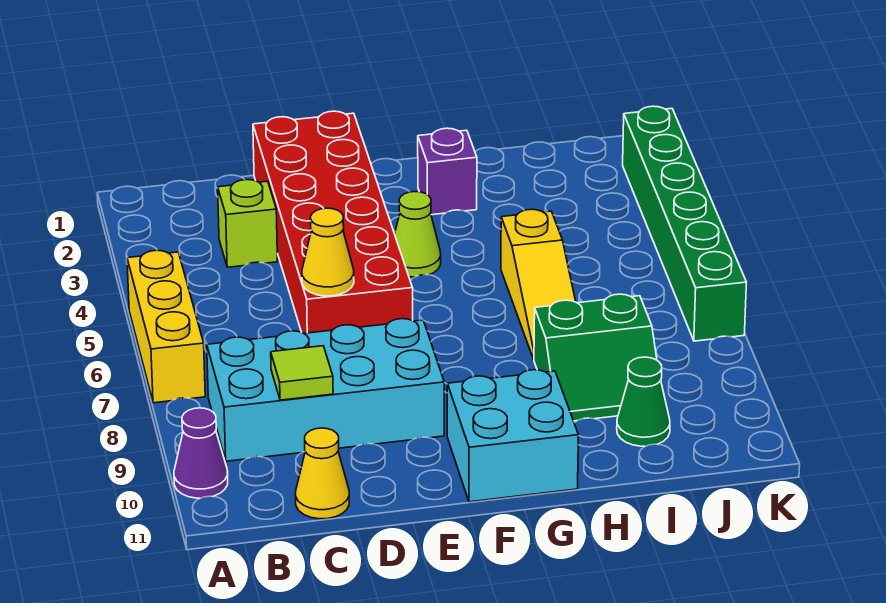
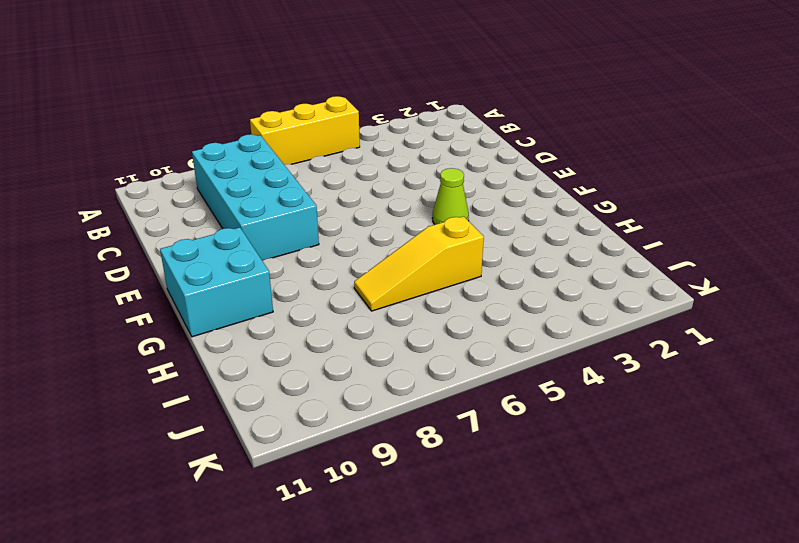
none -> purple 1x1 cone [174,408,228,498]
none -> lime 1x1 brick [218,180,278,267]
none -> yellow 1x1 cone [296,428,349,519]

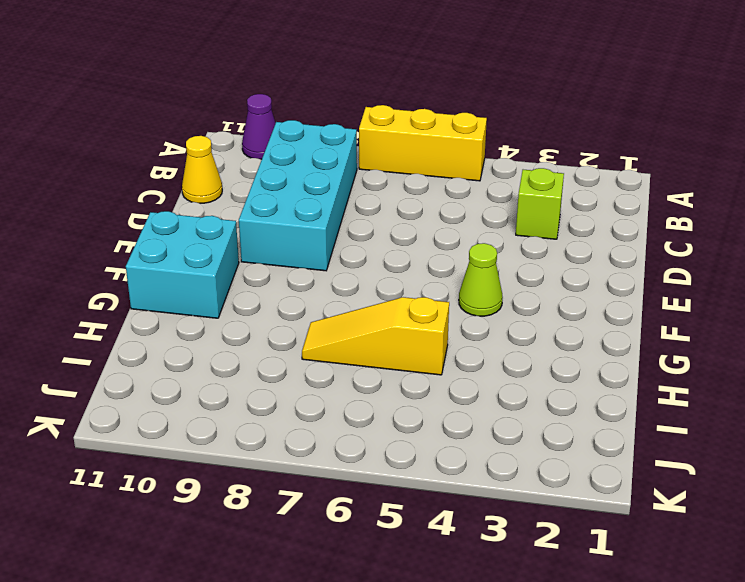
none -> red 2x6 brick [253,111,413,333]
none -> purple 1x1 brick [418,128,477,215]
none -> green 2x2 slope [534,294,657,421]

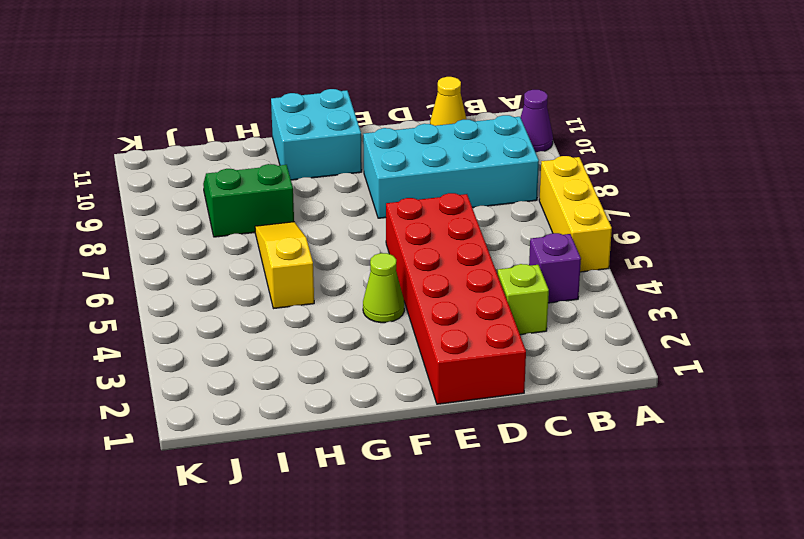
purple 1x1 brick [529,233,581,303] -> purple 1x1 brick moved to [418,128,477,215]
none -> green 1x1 cone [617,357,670,446]
none -> green 1x6 brick [623,106,747,341]
none -> lime 1x1 tile [271,346,333,400]

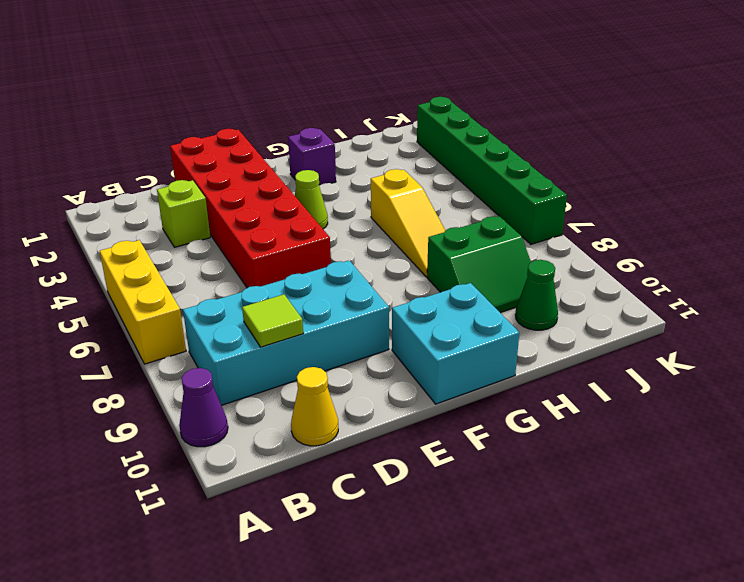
none -> yellow 1x1 cone [302,208,354,296]

